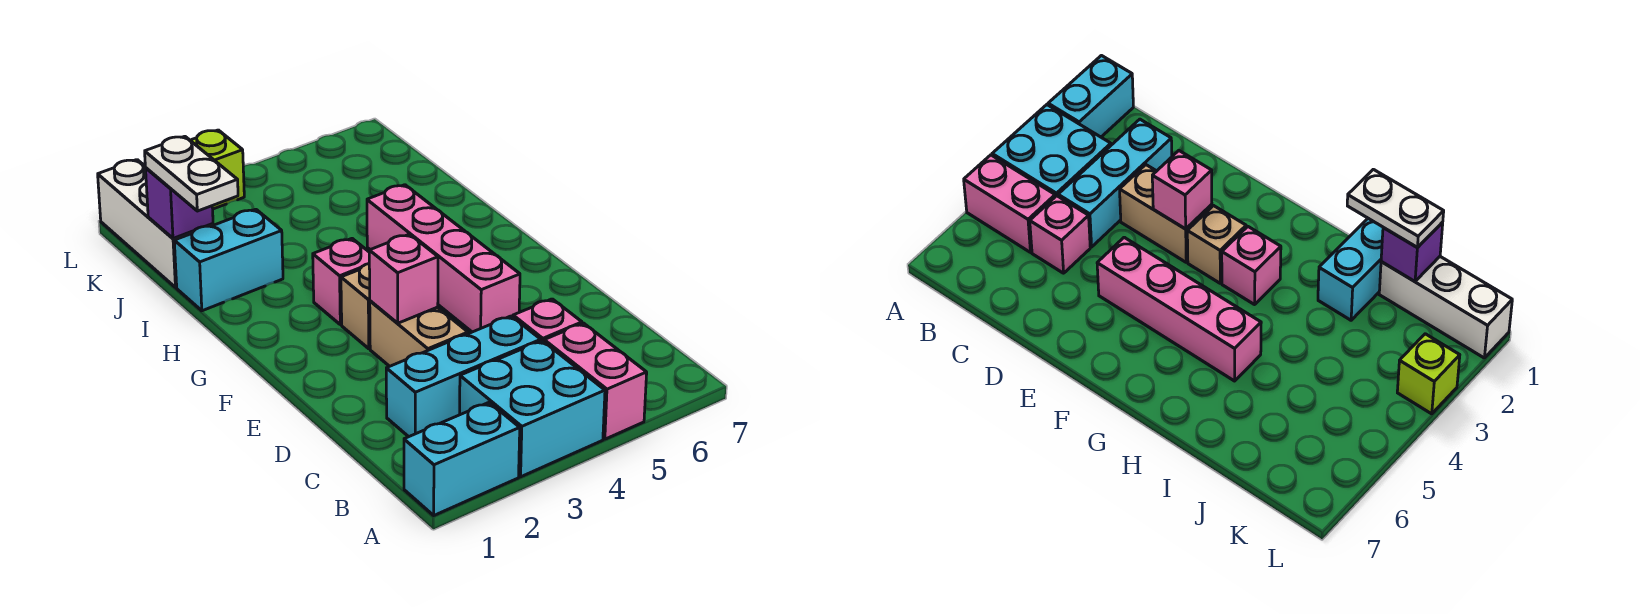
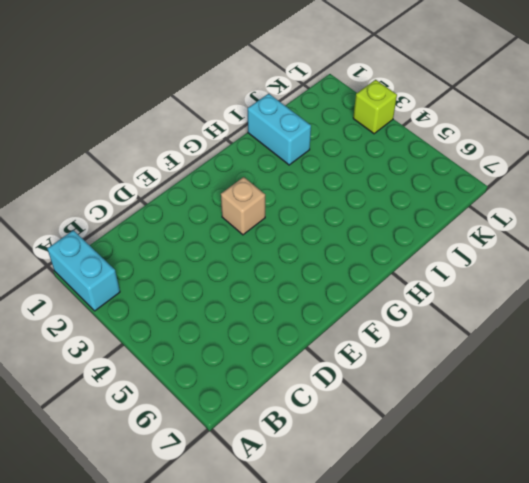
none -> cyan 2x2 brick [460,341,605,477]
none -> pink 1x2 brick [544,323,647,439]
none -> cyan 1x3 brick [386,316,541,437]

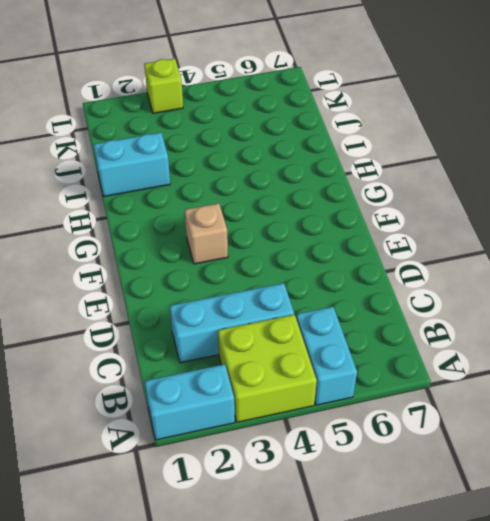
lime 2x2 brick [218,315,317,422] -> cyan 2x2 brick [460,341,605,477]
cyan 1x2 brick [296,307,357,405] -> pink 1x2 brick [544,323,647,439]
none -> pink 1x1 brick [513,299,582,341]
none -> tan 1x2 brick [370,301,468,366]
none -> pink 1x4 brick [367,185,520,332]

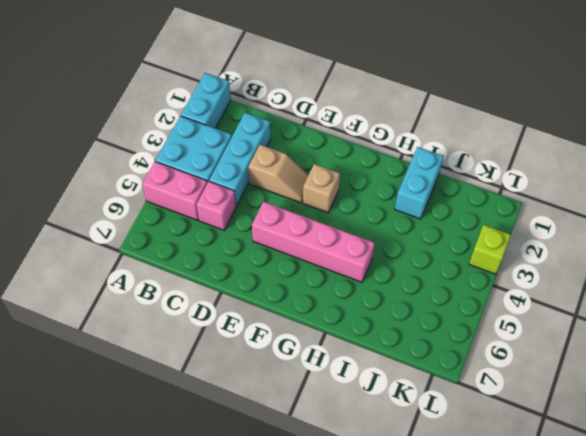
tan 1x2 slope [249,145,308,203] -> tan 1x2 brick [370,301,468,366]
none -> pink 1x1 brick [313,239,369,325]
none -> white 1x3 brick [98,160,213,287]
none -> pink 1x1 brick [369,234,438,323]

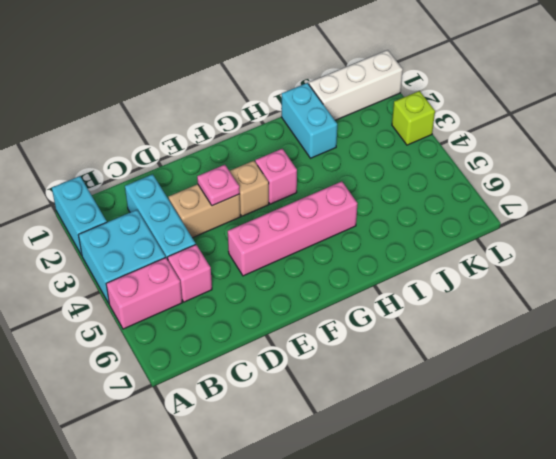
pink 1x1 plate [197,165,240,206] -> pink 1x1 brick [369,234,438,323]
none -> purple 1x1 brick [146,168,213,238]
none -> white 1x2 plate [145,136,238,211]

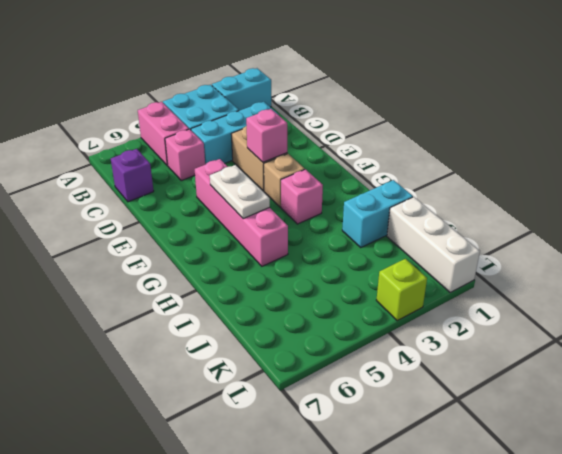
purple 1x1 brick [111,149,154,202] -> purple 1x1 brick moved to [146,168,213,238]
white 1x2 plate [210,165,270,218] -> white 1x2 plate moved to [145,136,238,211]

